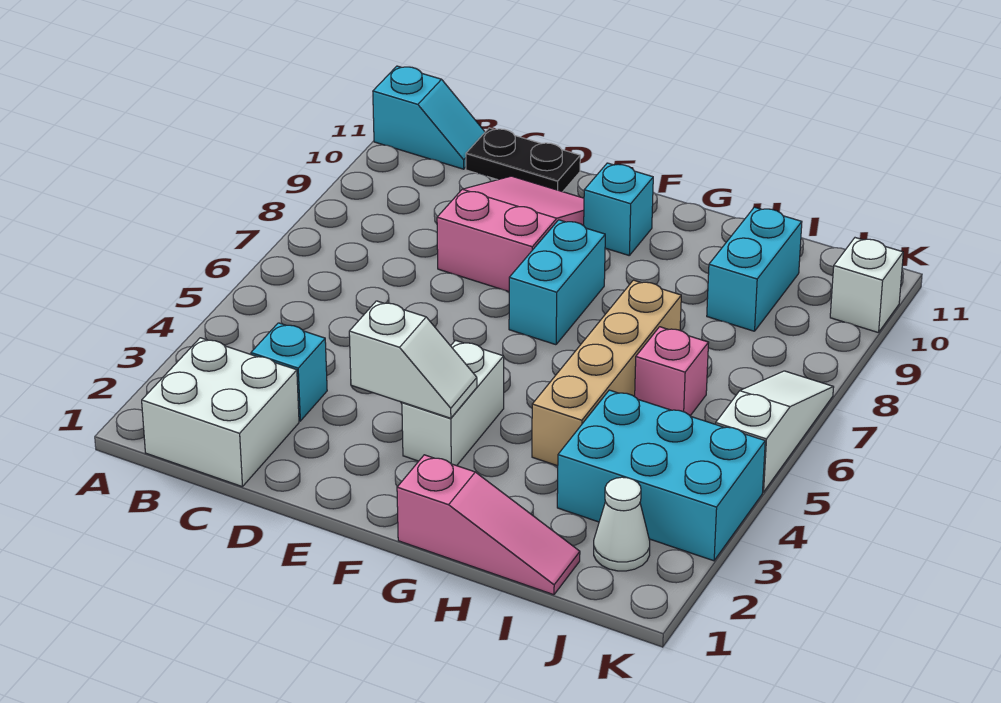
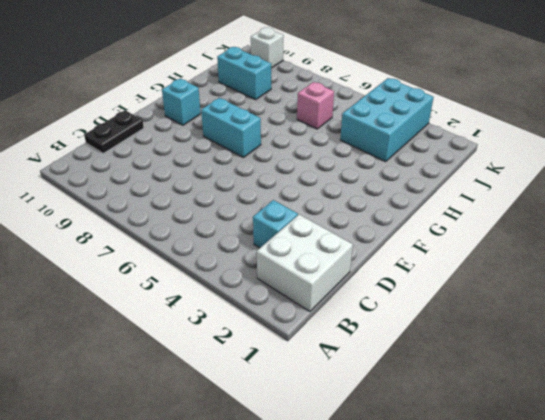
none -> cyan 1x2 slope [373,66,485,169]
none -> pink 2x3 slope [437,176,584,292]
none -> white 1x2 brick [402,340,504,466]

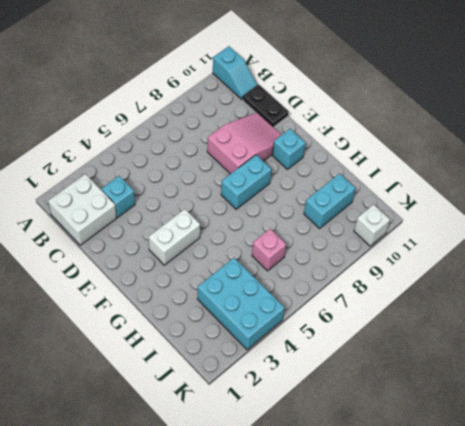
none -> pink 1x3 slope [397,455,580,595]
none -> tan 1x4 brick [532,280,681,466]
none -> white 1x1 cone [594,477,650,571]

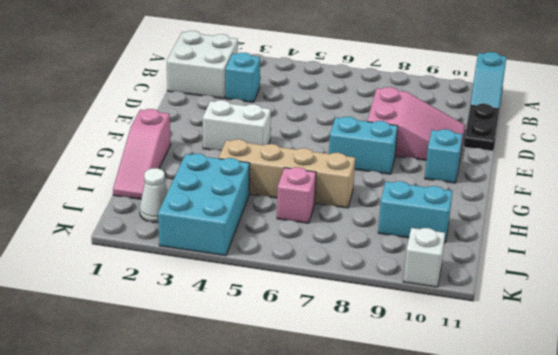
none -> white 1x3 slope [716,371,834,492]
none -> white 1x2 slope [349,301,477,418]

